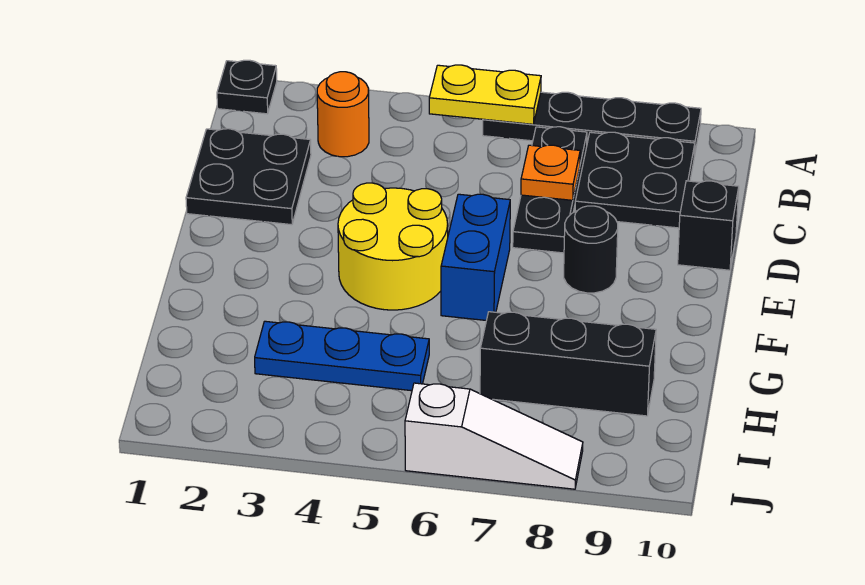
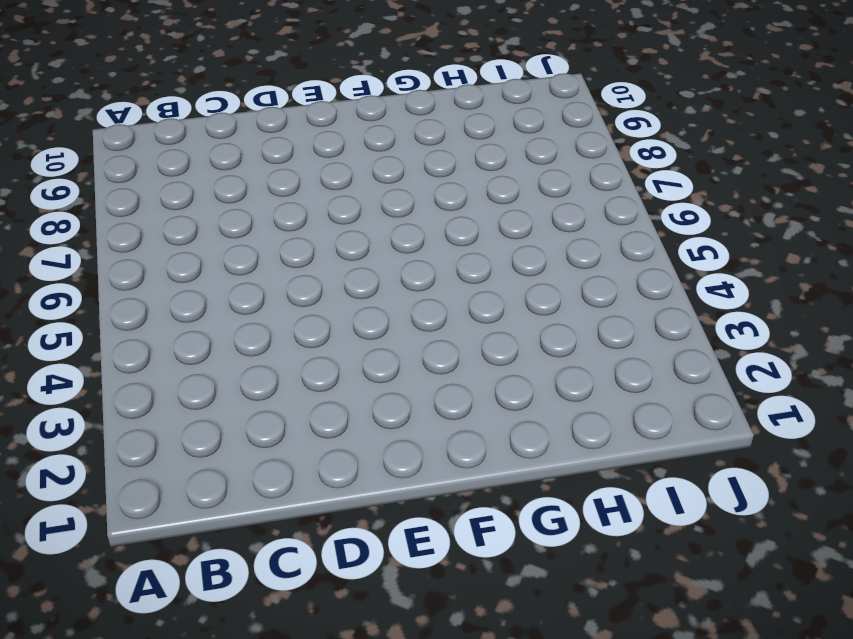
none -> black 1x1 plate [217,60,277,114]
none -> black 1x4 plate [483,92,701,155]
none -> orange 1x1 round brick [317,72,369,157]

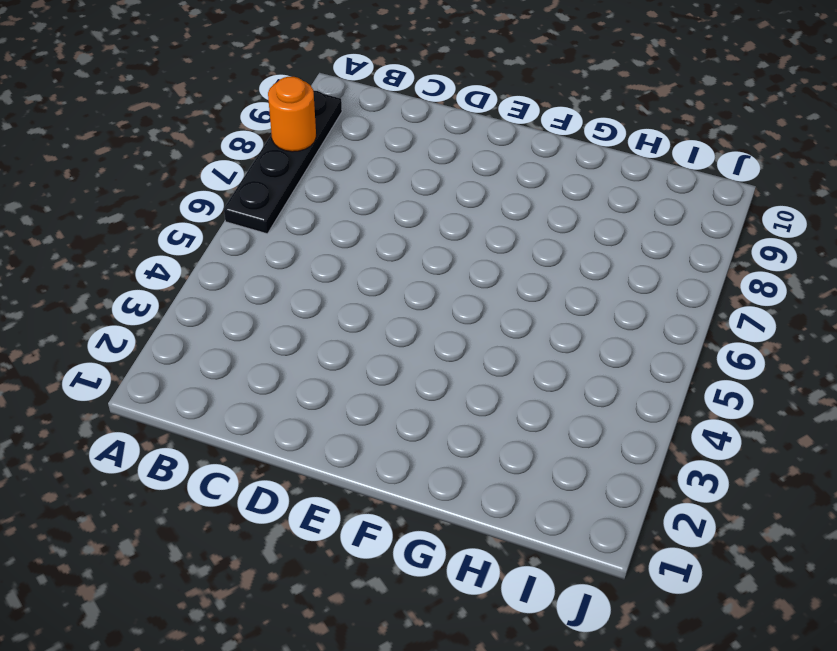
orange 1x1 round brick [268,77,316,152] -> orange 1x1 round brick moved to [317,72,369,157]
none -> black 1x1 plate [217,60,277,114]
none -> black 1x3 plate [513,127,587,253]
none -> black 2x2 plate [575,132,695,228]

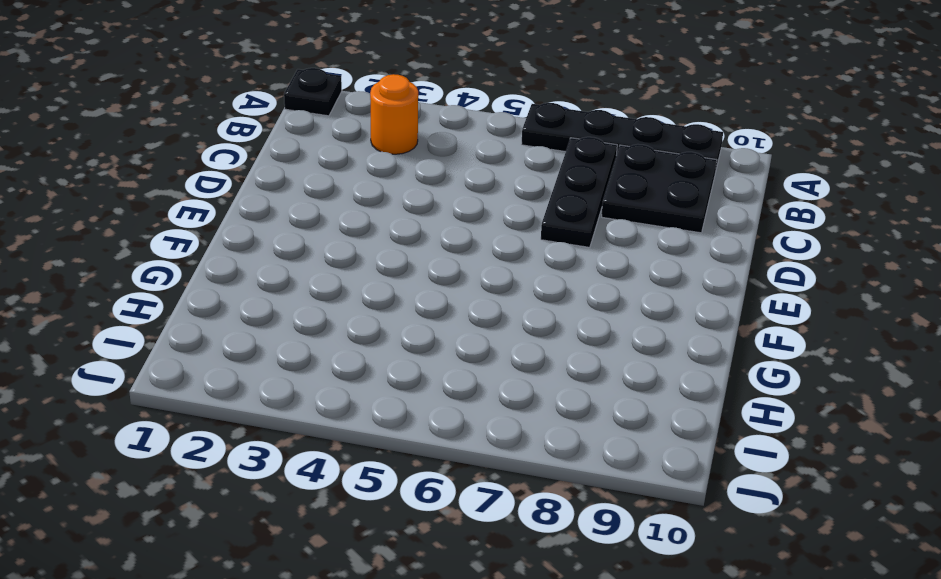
none -> black 2x2 plate [186,129,311,225]
none -> black 1x1 brick [678,181,739,270]
none -> yellow 2x2 round brick [338,183,448,310]

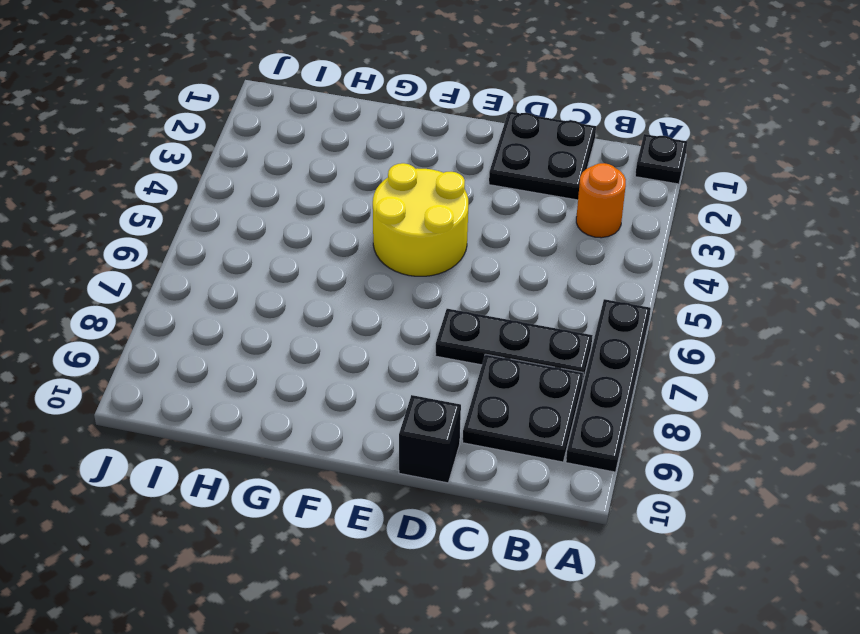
none -> blue 1x2 brick [441,194,510,320]
none -> black 1x1 round brick [564,206,618,293]
none -> blue 1x3 plate [255,321,429,391]

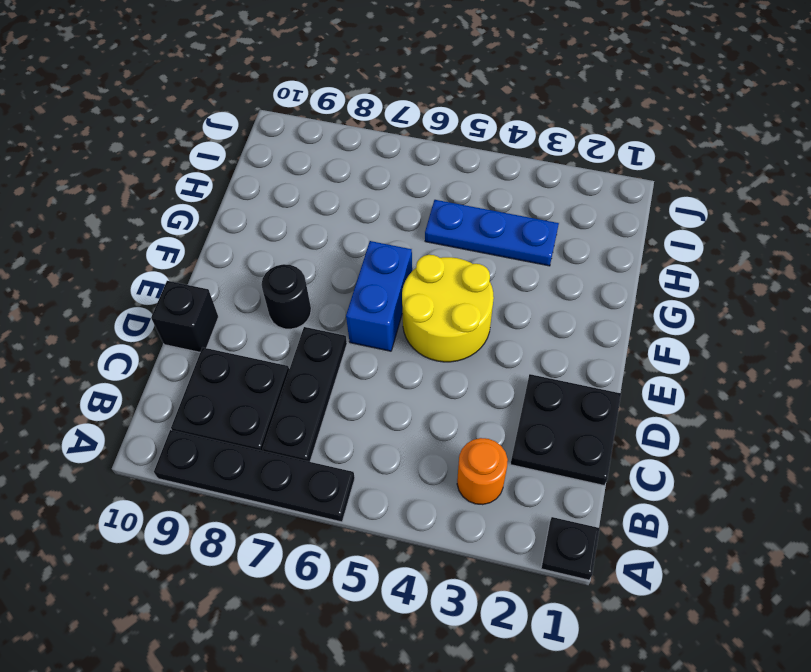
none -> black 1x3 brick [480,312,656,416]
none -> white 1x3 slope [405,383,583,489]
none -> yellow 1x2 plate [429,65,541,124]

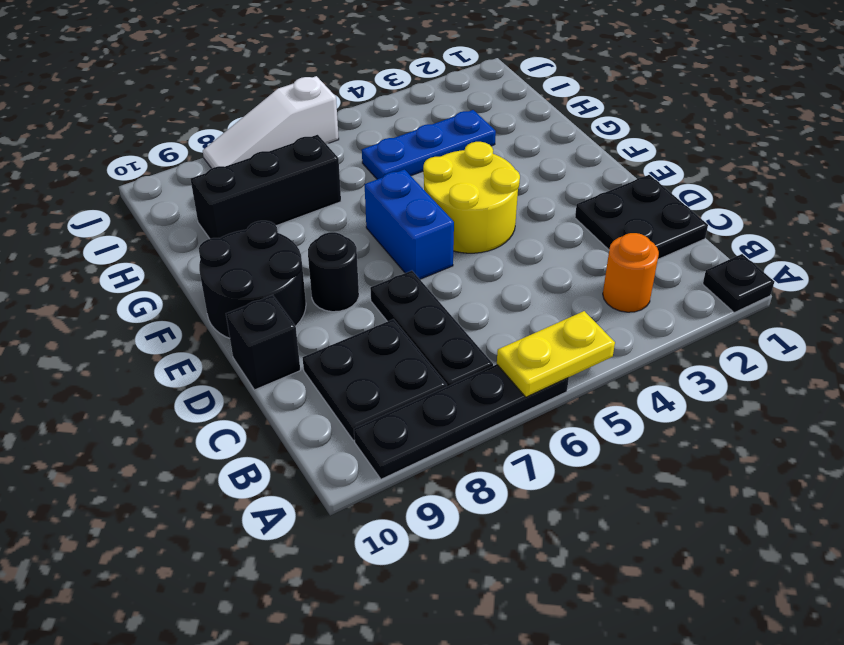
black 2x2 round brick [199,221,306,338] -> none
none -> orange 1x1 plate [521,145,580,200]

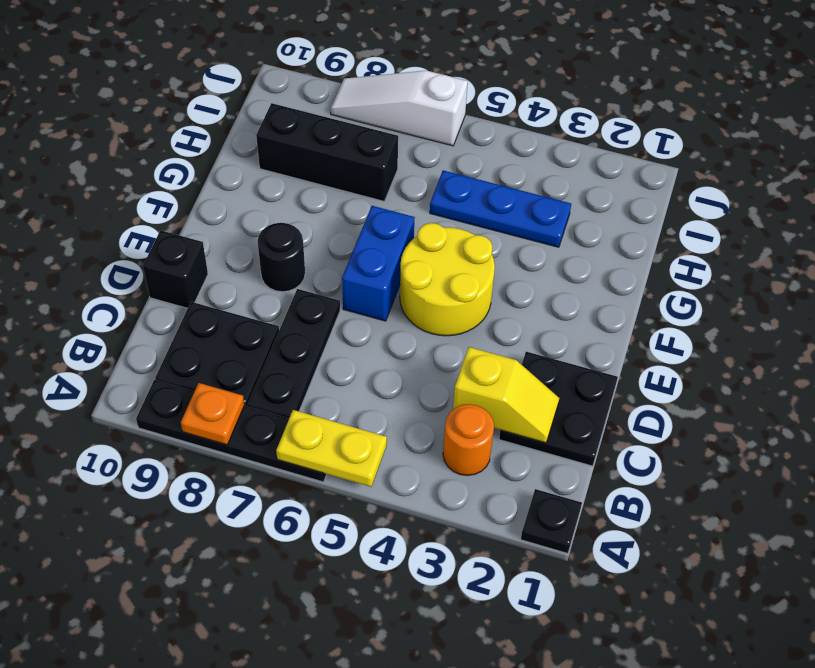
orange 1x1 plate [181,383,245,445] -> orange 1x1 plate moved to [521,145,580,200]
yellow 1x2 slope [453,347,559,443] -> none

